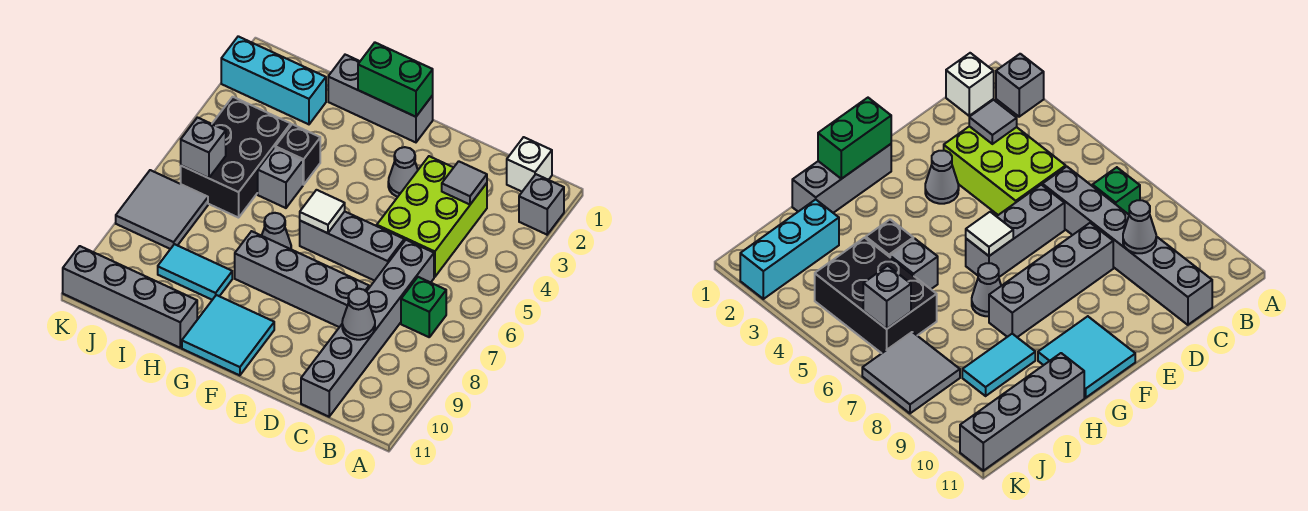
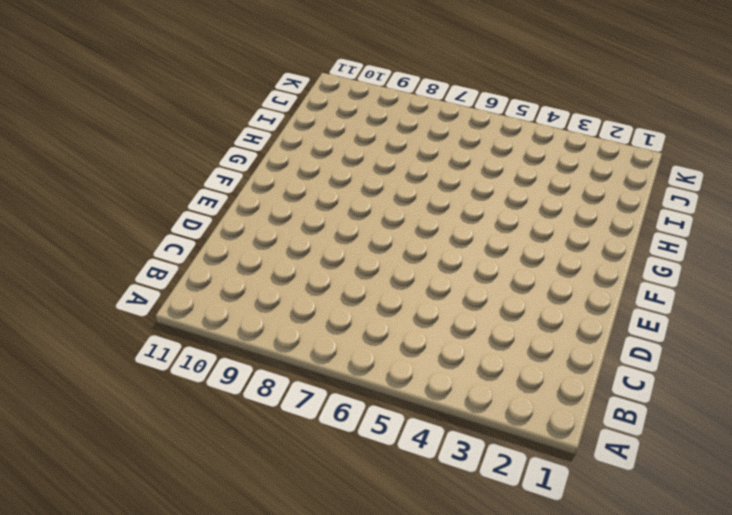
none -> grey 1x1 brick [519,174,564,235]
none -> white 1x1 brick [507,137,552,192]
none -> green 1x1 brick [401,277,446,337]

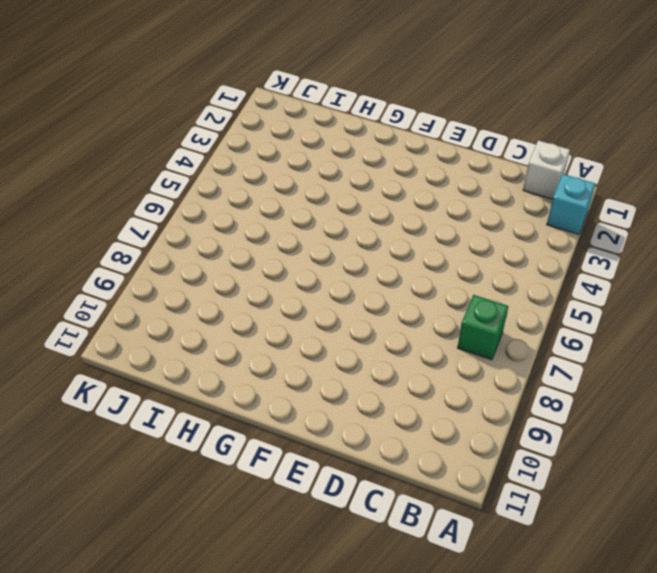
cyan 1x1 brick [547,174,595,235] -> grey 1x1 brick [519,174,564,235]
none -> lime 2x3 brick [377,156,487,277]
none -> grey 1x6 brick [301,240,434,417]
none -> grey 1x3 brick [300,211,404,281]

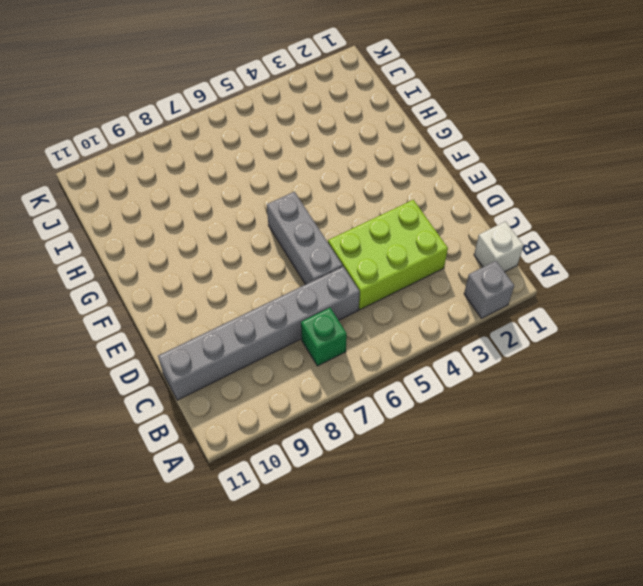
none -> grey 1x4 brick [235,231,369,327]
none -> grey 1x1 cone [388,147,418,197]
none -> grey 1x3 brick [328,55,433,142]

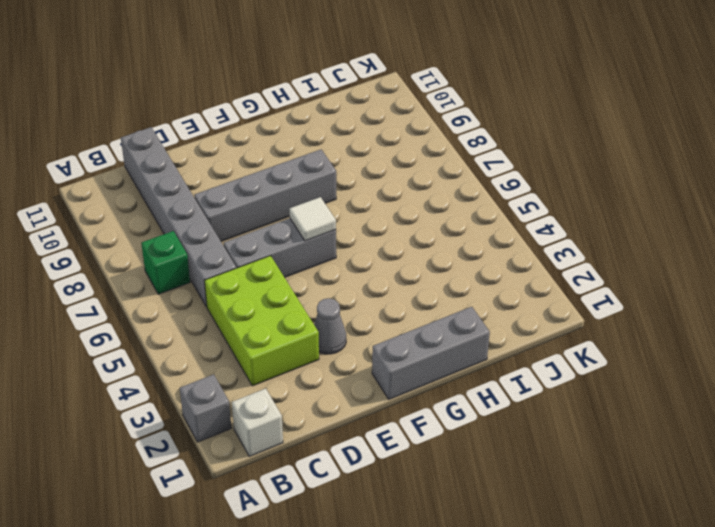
none -> cyan 2x2 tile [182,295,274,375]
none -> grey 1x1 cone [262,213,291,249]
none -> black 1x1 brick [275,124,320,185]

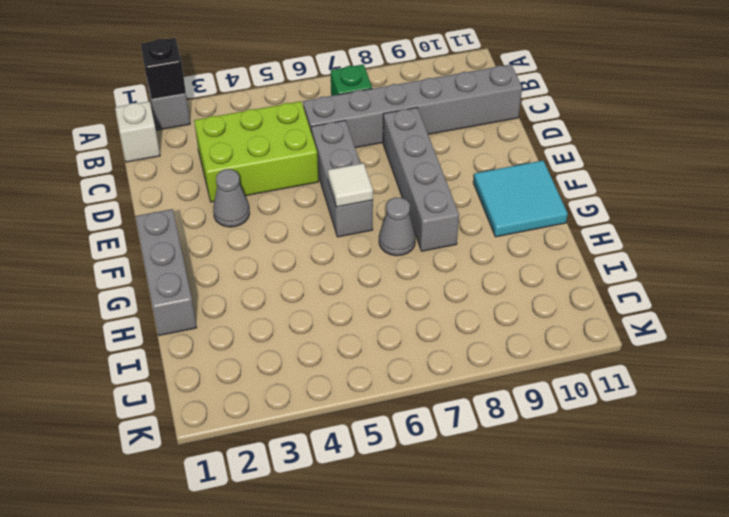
black 1x1 brick [141,38,186,99] -> black 1x1 brick moved to [275,124,320,185]
none -> grey 1x1 brick [258,148,303,208]
none -> cyan 1x2 tile [158,244,232,300]
none -> grey 1x4 brick [63,246,197,348]

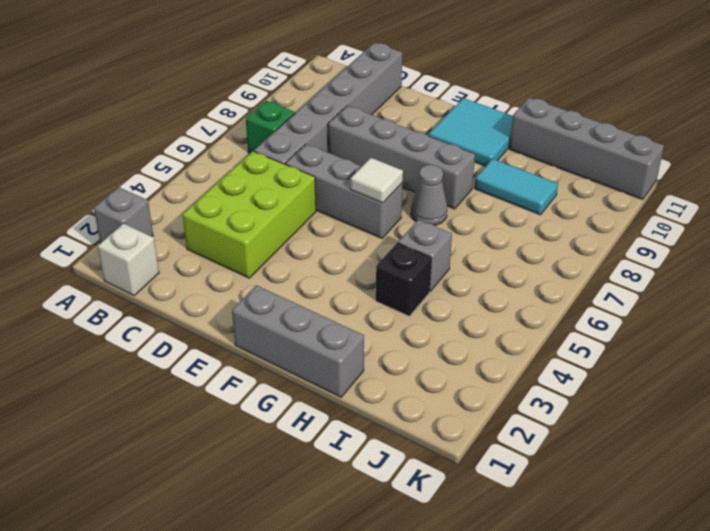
none -> grey 1x1 cone [388,147,418,197]
none -> cyan 1x3 brick [221,36,326,124]
none -> black 2x3 brick [181,97,291,218]

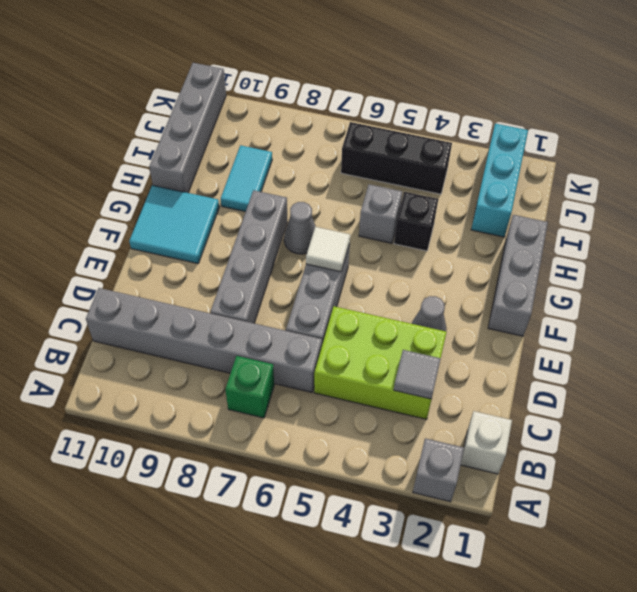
black 1x3 brick [341,122,452,194] -> black 2x3 brick [181,97,291,218]
none -> grey 2x2 tile [116,170,208,249]
none -> grey 1x1 cone [342,289,375,340]
none -> green 1x2 brick [358,43,433,117]

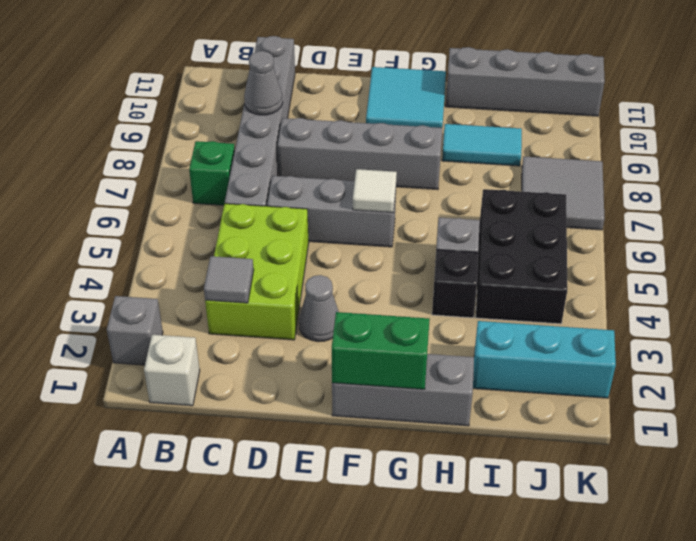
none -> grey 1x1 cone [262,213,291,249]
none -> grey 1x1 brick [181,118,226,178]

